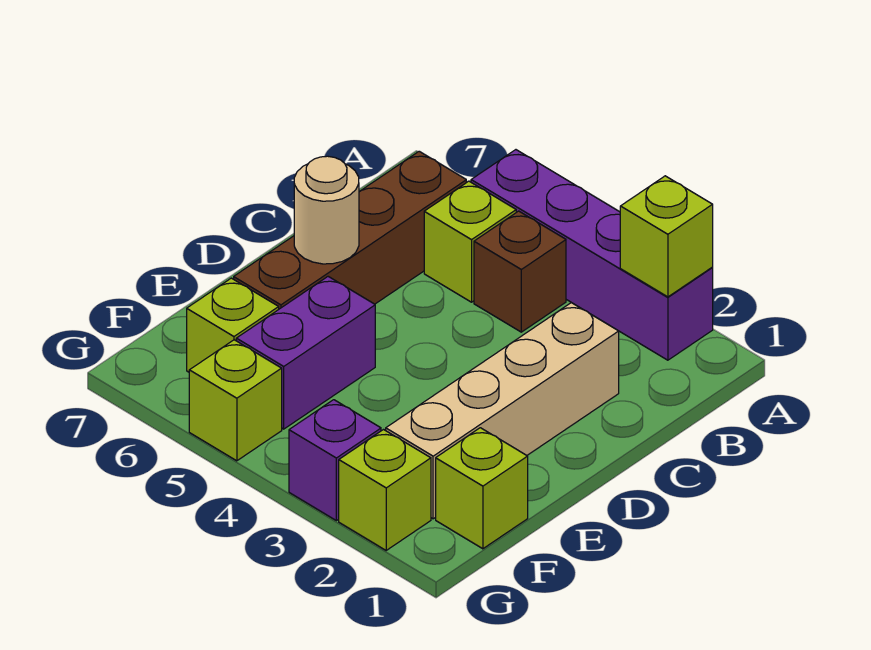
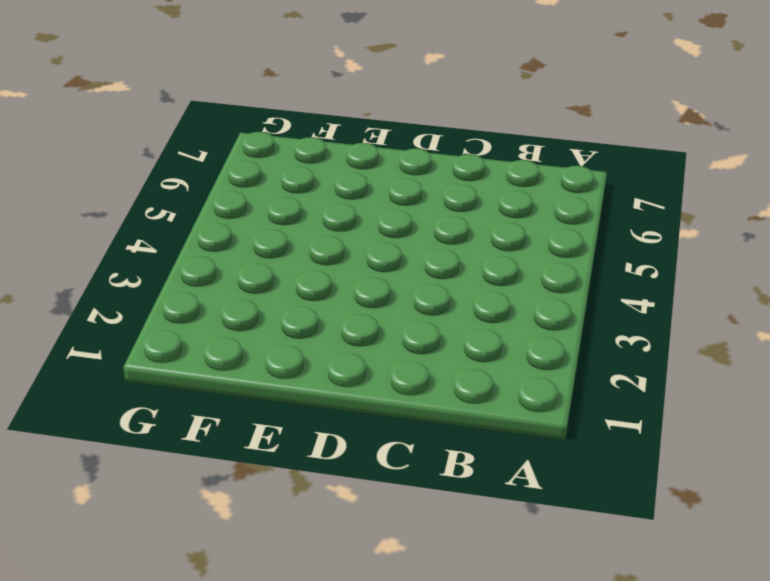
none -> purple 1x4 brick [471,150,713,360]
none -> brown 1x1 brick [474,211,566,332]
none -> lime 1x1 brick [424,181,516,302]

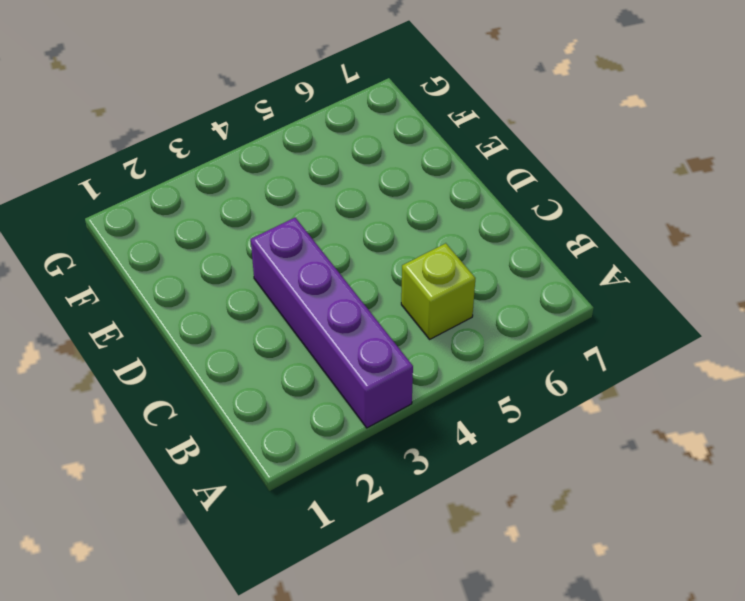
purple 1x4 brick [251,218,413,428] -> purple 1x4 brick turned to [471,150,713,360]
none -> brown 1x1 brick [474,211,566,332]
none -> brown 1x4 brick [234,151,466,309]
none -> tan 1x4 brick [386,303,619,519]

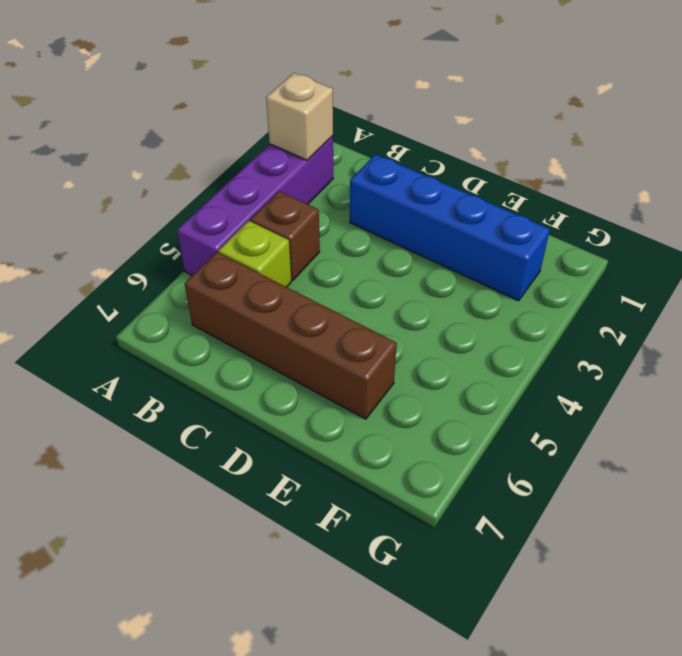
tan 1x1 brick [266,73,333,160] -> lime 1x1 brick [620,176,713,297]
blue 1x4 brick [350,154,550,301] -> tan 1x4 brick [386,303,619,519]
none -> purple 1x2 brick [236,277,375,429]
none -> lime 1x1 brick [436,428,528,549]
none -> lime 1x1 brick [187,278,279,372]

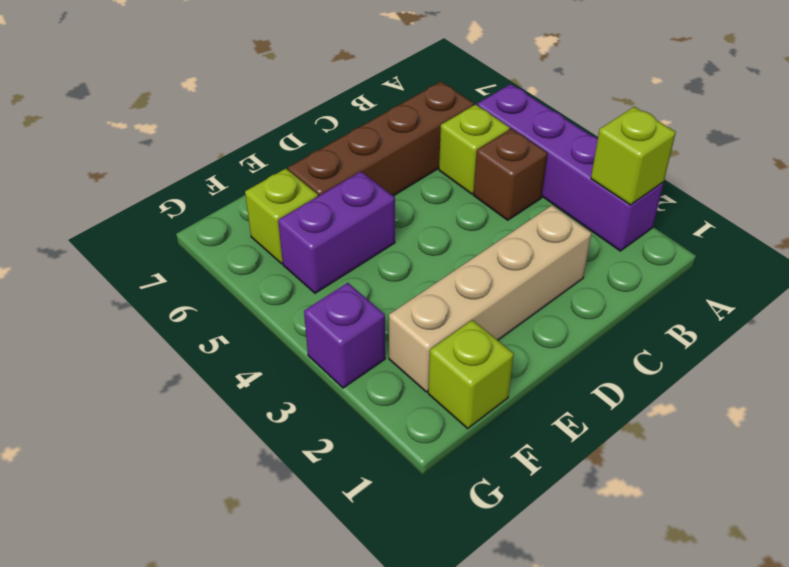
none -> lime 1x1 brick [339,430,431,550]
none -> lime 1x1 brick [189,340,282,461]
none -> tan 1x1 round brick [294,156,359,264]

